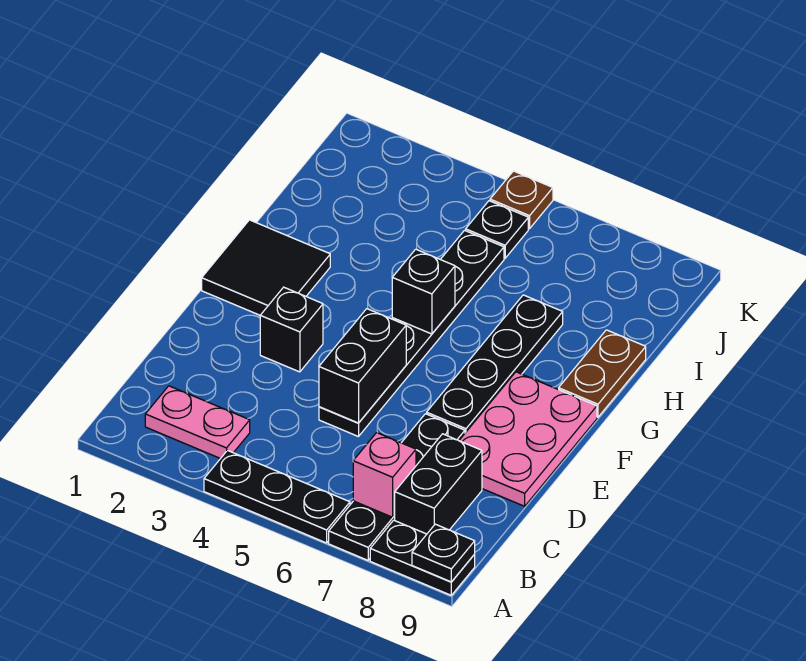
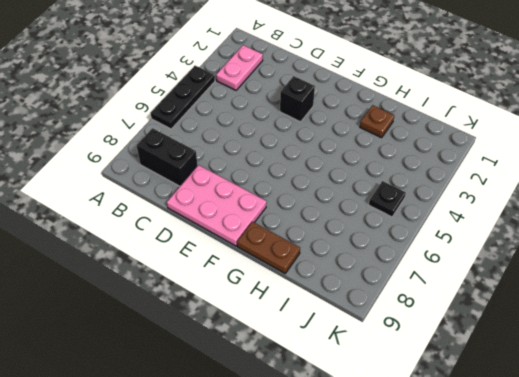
brown 1x1 plate [360,105,394,138] -> brown 1x1 plate moved to [490,171,553,229]
none -> black 1x4 plate [329,414,465,560]
none -> black 1x2 plate [370,520,475,595]
none -> black 1x6 plate [319,230,504,437]

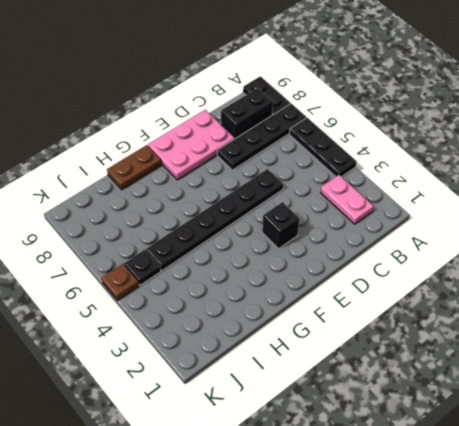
none -> black 1x4 plate [427,295,563,433]
none -> black 2x2 tile [202,220,330,315]
none -> black 1x1 plate [412,524,475,582]

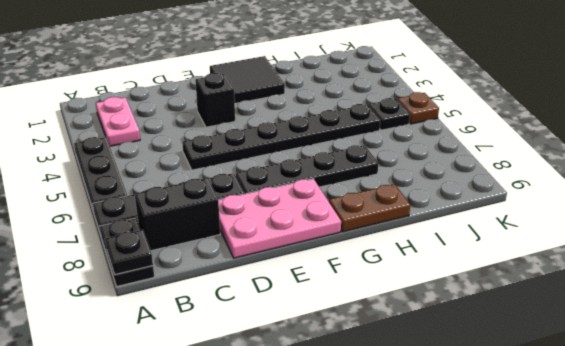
none -> pink 1x1 brick [353,433,416,517]
none -> black 1x2 brick [319,309,406,423]
none -> black 1x1 brick [392,249,455,334]

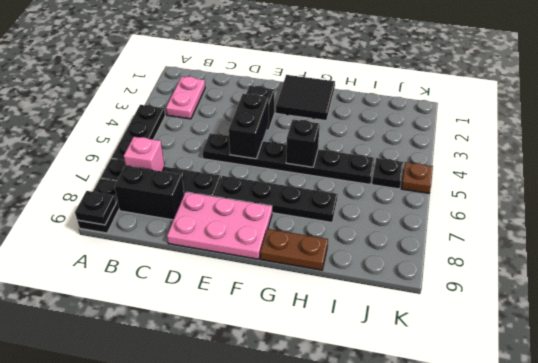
black 1x2 brick [229,94,269,159] -> black 1x2 brick turned to [319,309,406,423]

